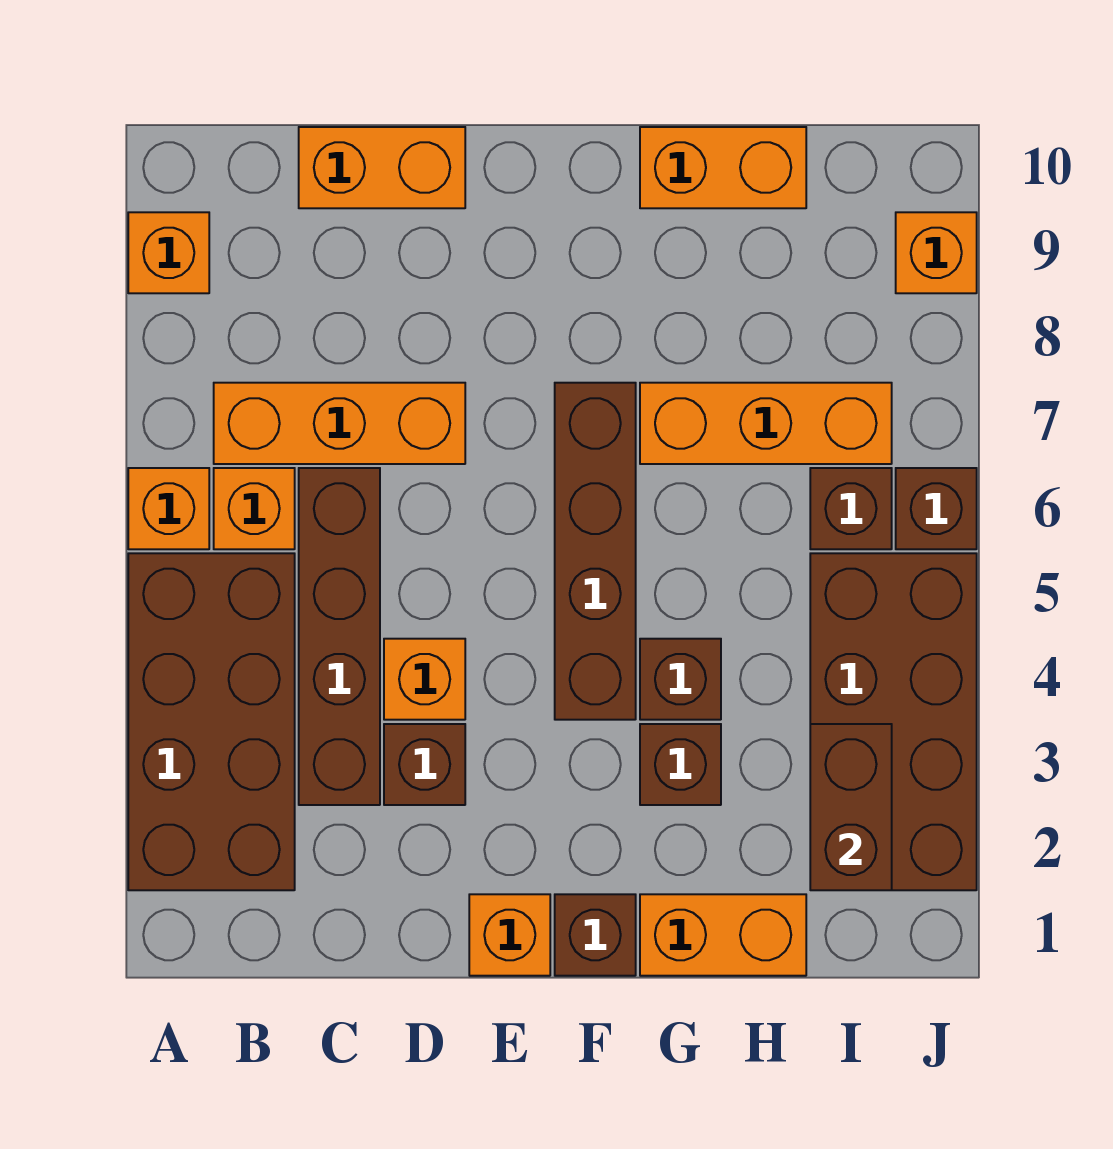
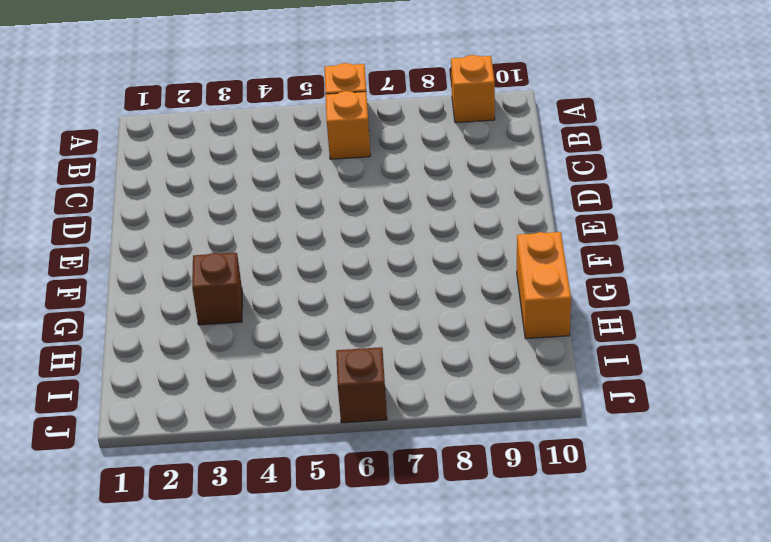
none -> brown 2x4 brick [128,553,295,890]
none -> orange 1x3 brick [214,383,465,464]
none -> brown 1x4 brick [299,468,380,805]

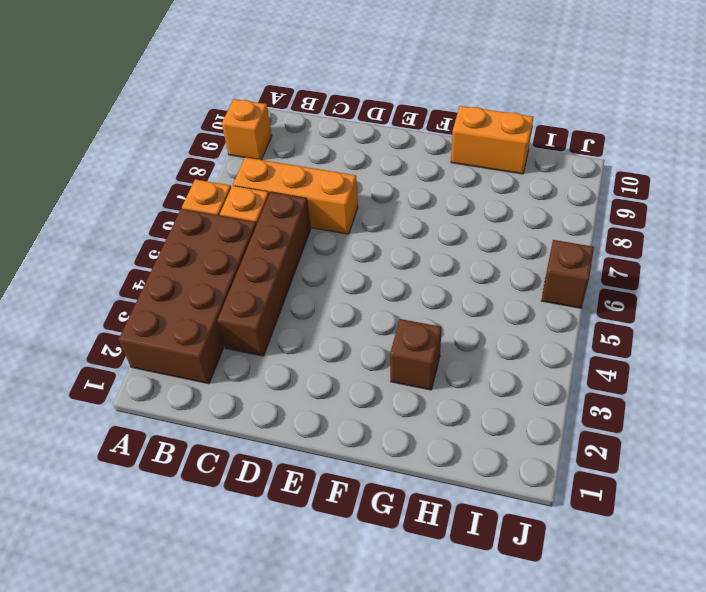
none -> orange 1x2 brick [299,127,465,208]
none -> brown 1x1 brick [384,724,465,805]
none -> orange 1x1 brick [384,639,465,720]

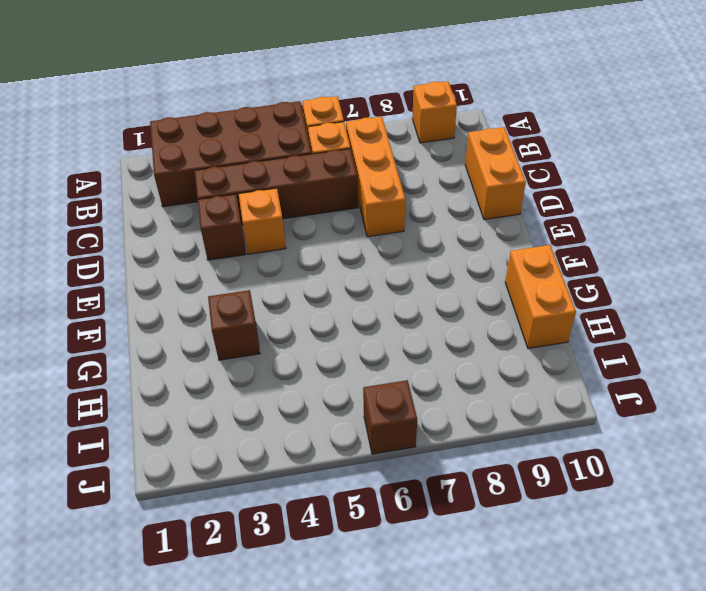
none -> orange 1x1 brick [469,894,550,976]
none -> brown 1x1 brick [555,894,636,976]
none -> brown 1x4 brick [555,383,636,720]

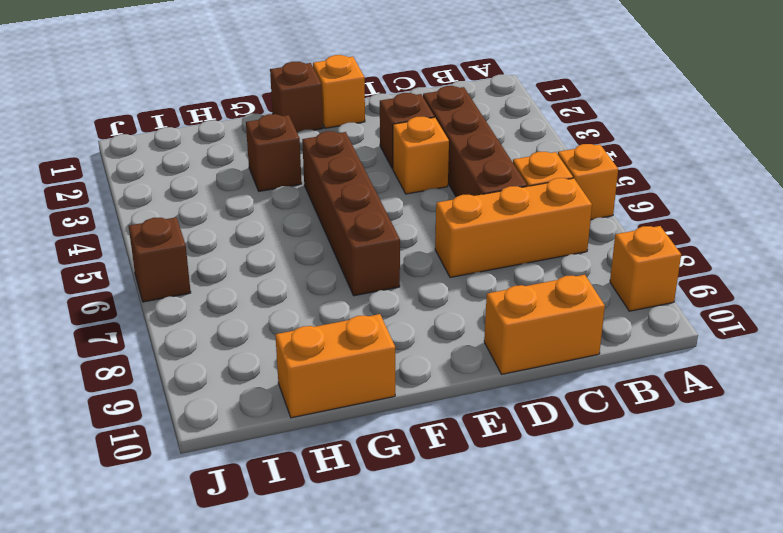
none -> brown 2x4 brick [128,553,295,890]
none -> orange 1x2 brick [640,894,806,976]
none -> brown 1x1 brick [640,639,721,720]

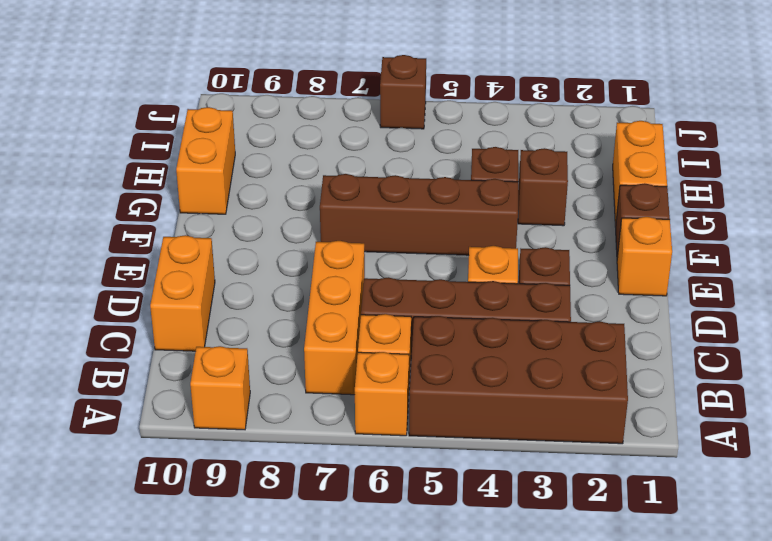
none -> orange 1x3 brick [640,383,892,464]
none -> brown 2x4 brick [810,553,977,890]
none -> brown 1x1 brick [810,468,892,549]

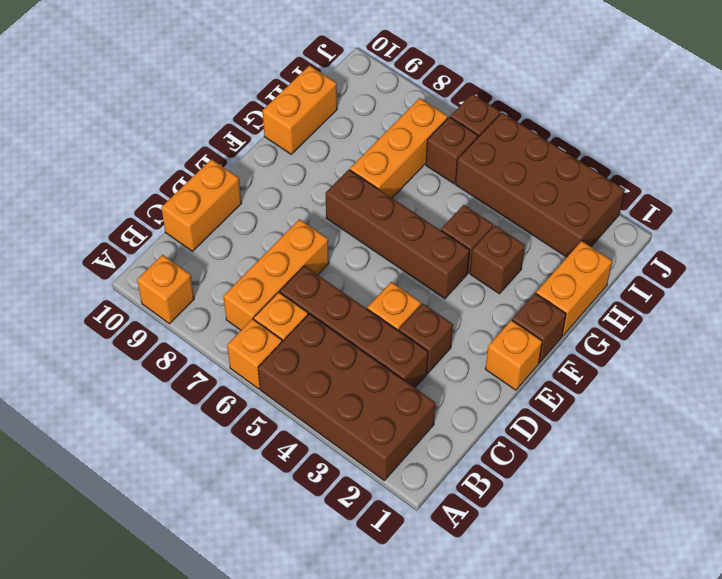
none -> orange 1x1 brick [896,212,977,293]
none -> brown 1x2 brick [810,724,892,890]

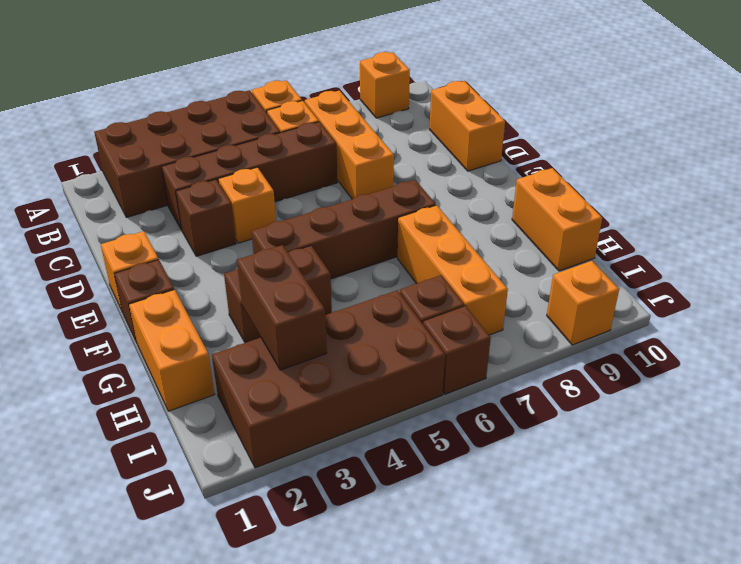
brown 1x2 brick [237,245,327,370] -> brown 1x2 brick turned to [810,724,892,890]

